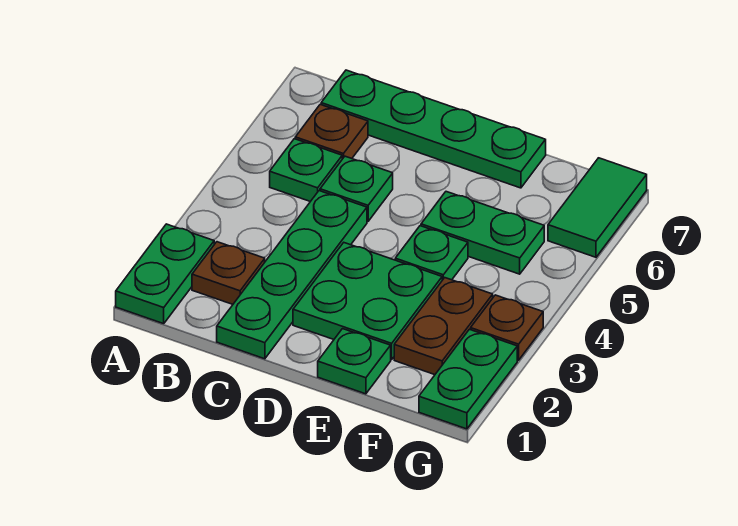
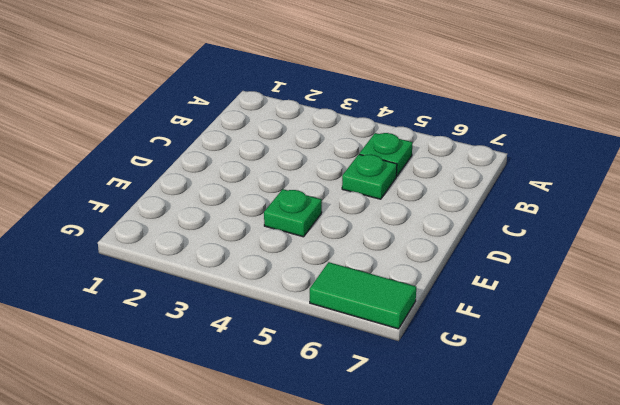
none -> green 1x2 plate [116,224,214,324]
none -> brown 1x1 plate [192,242,265,304]
none -> brown 1x1 plate [295,104,368,159]

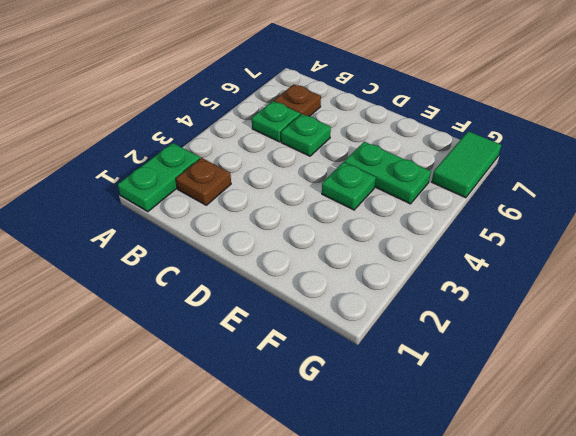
none -> green 1x4 plate [321,70,546,188]
none -> green 1x4 plate [217,191,367,359]
none -> green 2x2 plate [293,243,442,360]

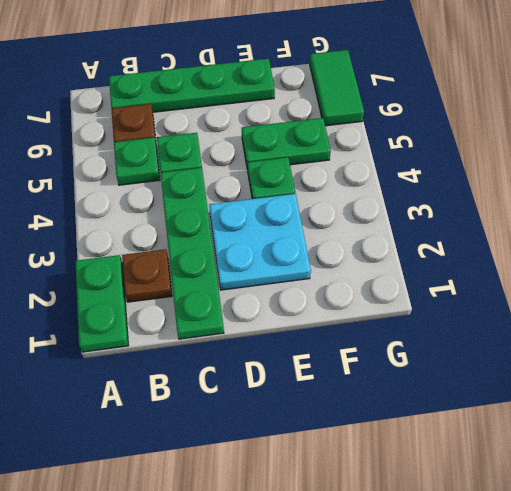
cyan 2x2 plate [209,194,311,290] -> green 2x2 plate [293,243,442,360]
none -> green 1x1 plate [318,329,391,394]
none -> brown 1x2 plate [394,278,493,375]
none -> green 1x2 plate [419,329,517,429]

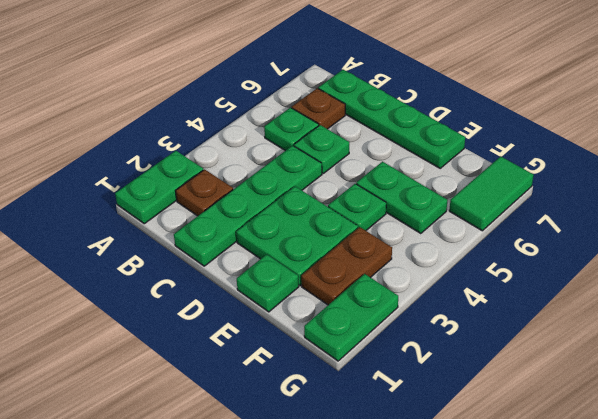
none -> brown 1x1 plate [471,295,543,360]

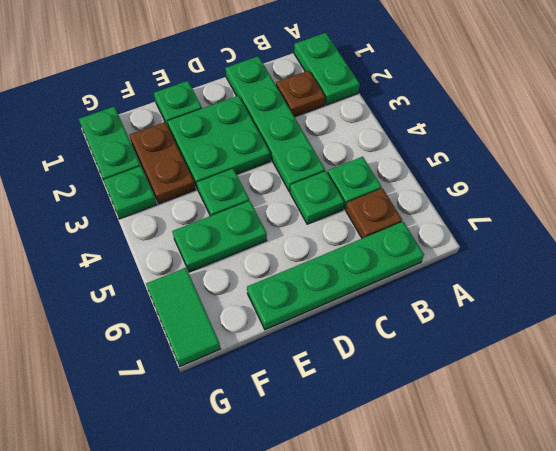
green 1x1 plate [104,166,157,219] -> brown 1x1 plate [471,295,543,360]

